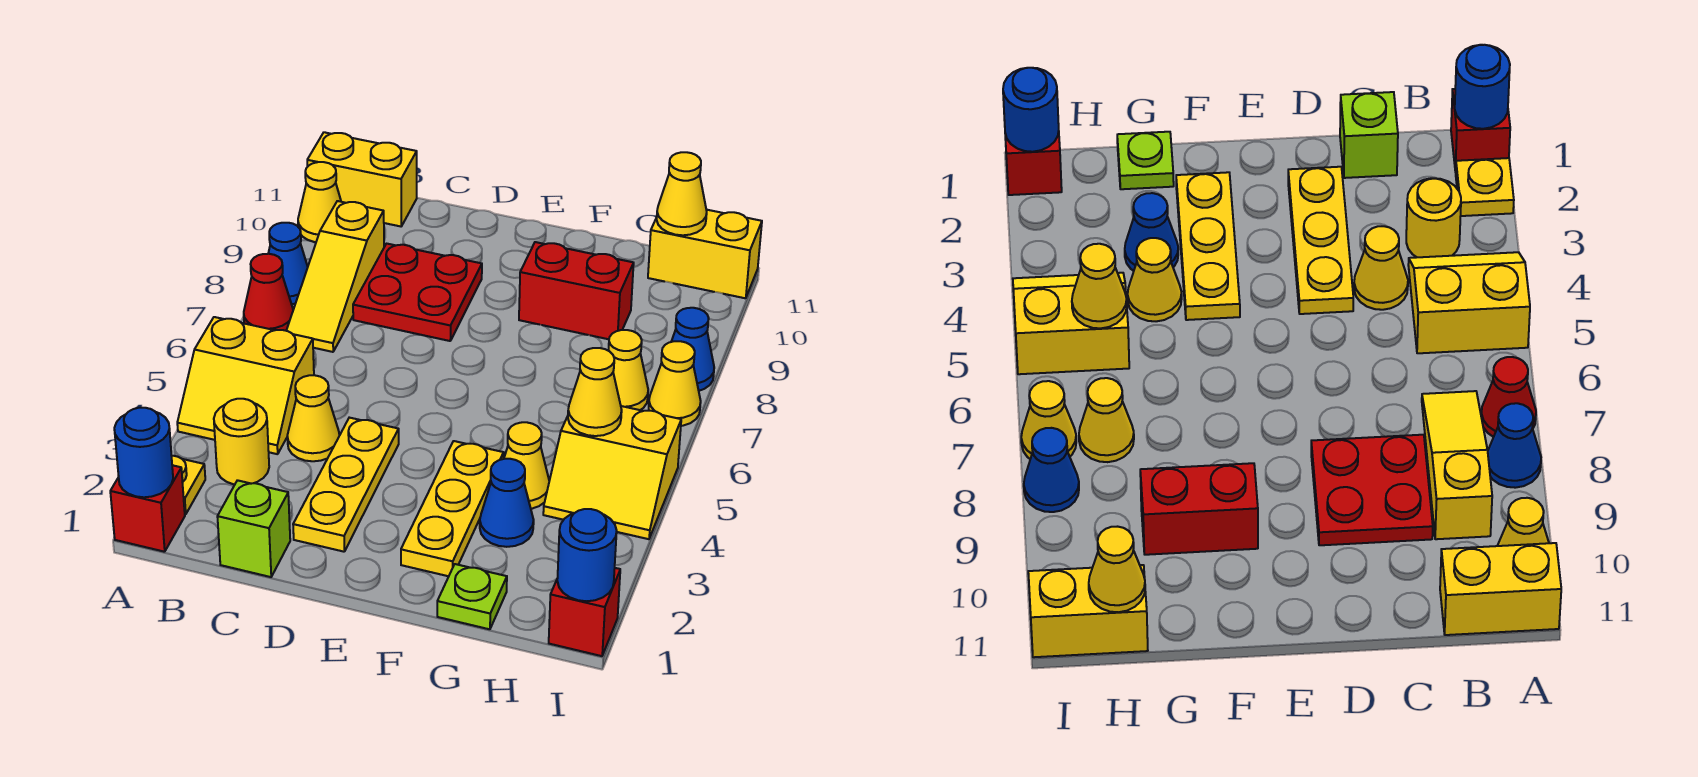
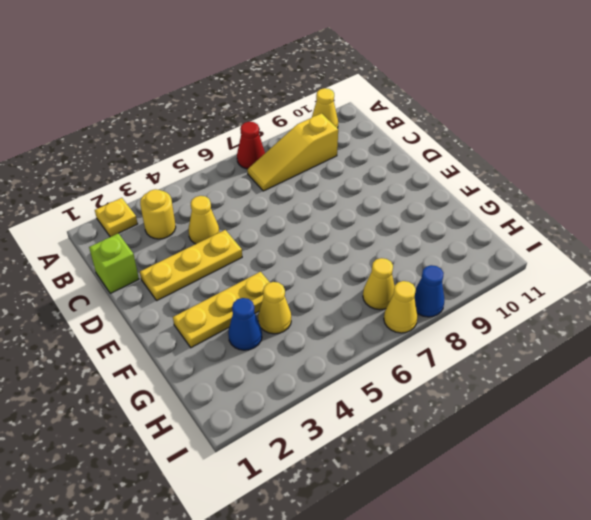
none -> red 1x1 brick [110,465,185,552]
none -> yellow 2x2 slope [177,317,314,454]
none -> blue 1x1 cone [268,223,308,304]

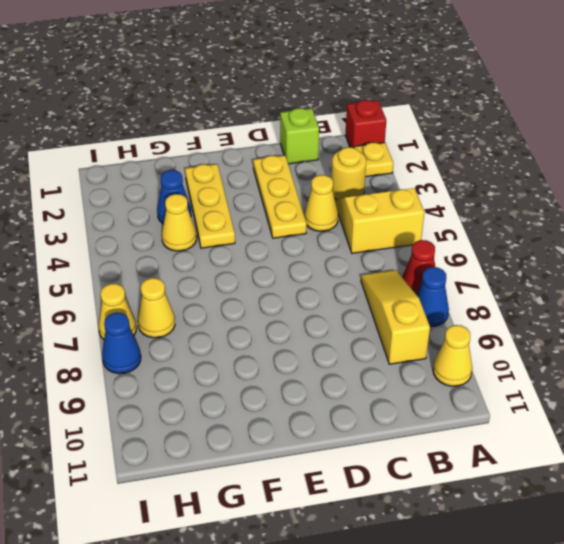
none -> yellow 1x2 brick [307,132,417,226]
none -> red 2x2 plate [353,244,482,341]
none -> red 1x2 brick [519,242,634,339]

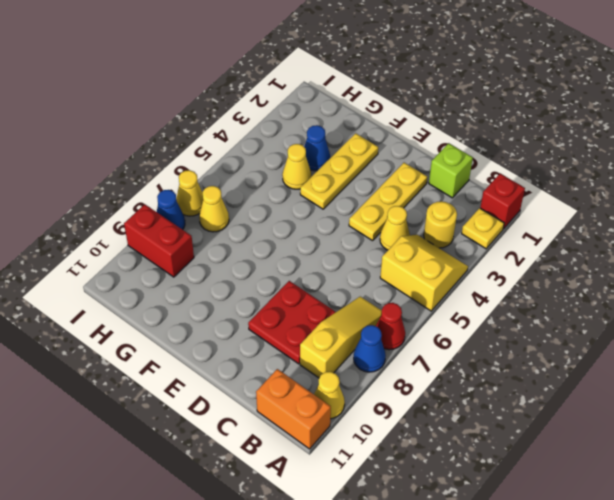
orange 1x2 brick [256,369,331,449] -> yellow 1x2 brick [307,132,417,226]
red 1x2 brick [124,204,194,277] -> red 1x2 brick moved to [519,242,634,339]
none -> lime 1x1 plate [437,564,507,629]
none -> yellow 2x2 slope [543,406,681,539]
none -> yellow 1x2 brick [648,210,762,298]

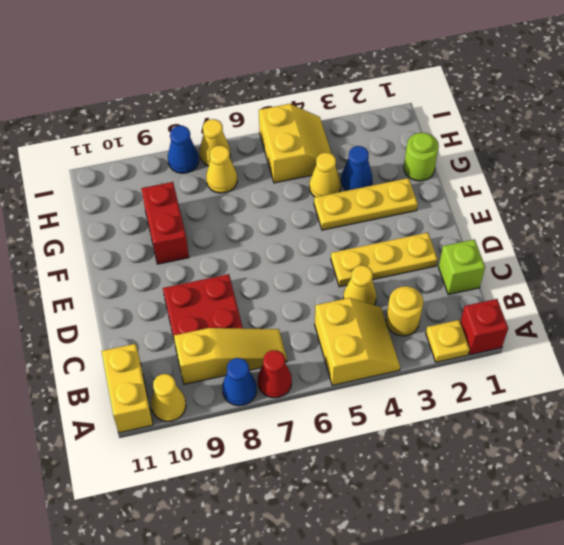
lime 1x1 round brick [404,133,439,181] -> lime 1x1 plate [437,564,507,629]
none -> yellow 1x2 brick [648,210,762,298]
none -> red 1x1 brick [549,568,620,656]
none -> blue 1x1 round brick [114,408,173,497]

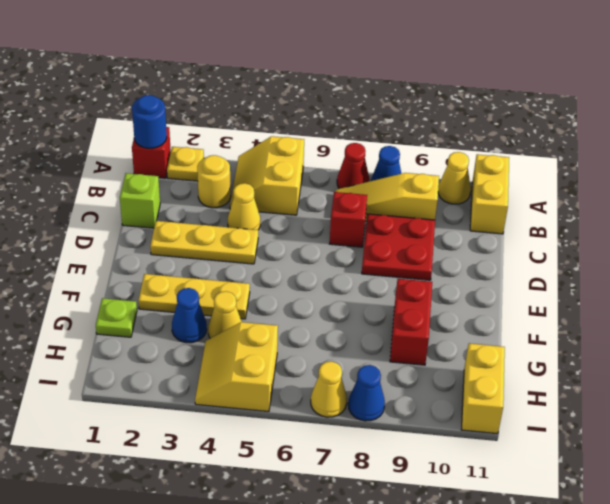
red 1x1 brick [330,192,367,247] -> red 1x1 brick moved to [549,568,620,656]
none -> yellow 1x1 cone [609,330,648,410]
none -> yellow 1x1 cone [568,348,622,436]
none -> yellow 1x1 cone [657,152,707,235]

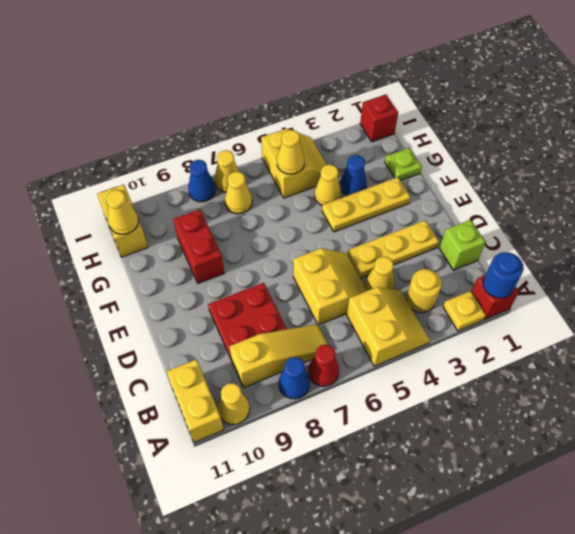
yellow 2x2 slope [293,248,367,325] -> none
none -> blue 1x1 round brick [557,509,617,601]

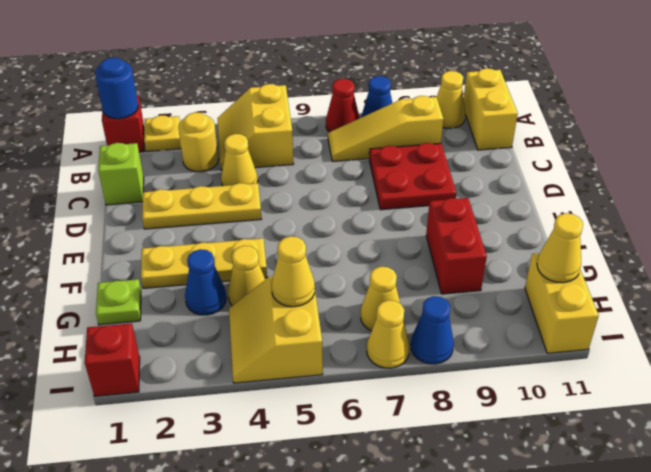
none -> blue 1x1 round brick [557,509,617,601]

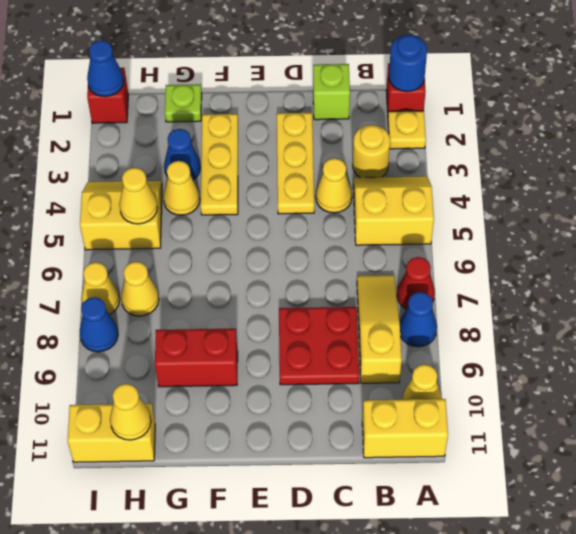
blue 1x1 cone [87,40,124,97] -> blue 1x1 round brick [557,509,617,601]

